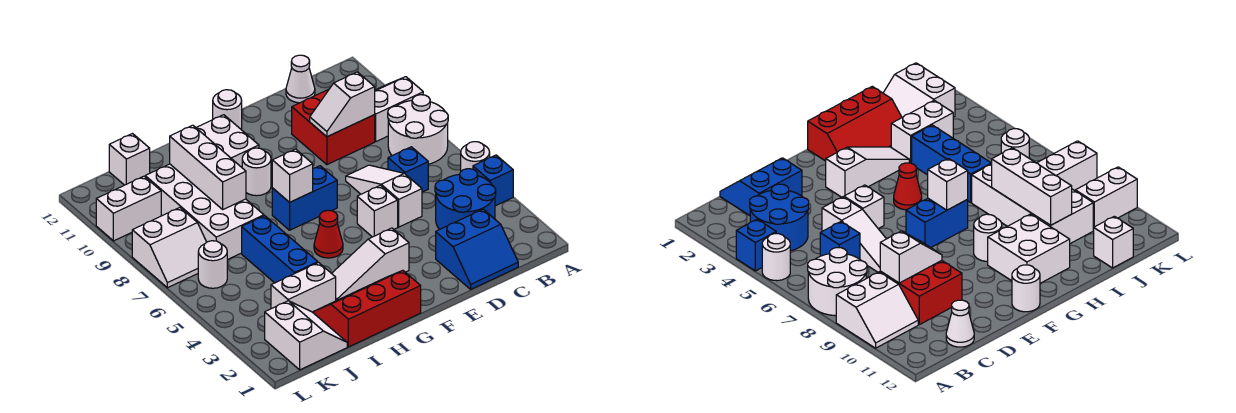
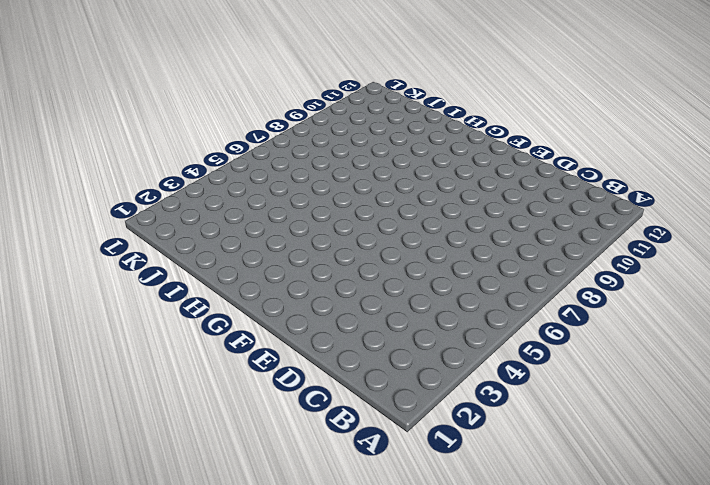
none -> blue 1x1 brick [473,155,513,206]
none -> white 1x1 round brick [461,142,490,171]
none -> white 2x2 round brick [388,95,448,164]

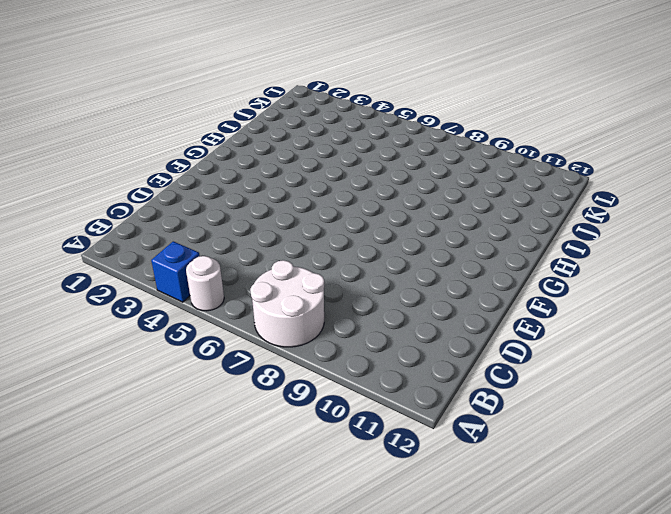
none -> white 2x2 slope [374,77,423,142]
none -> blue 2x2 round brick [435,169,496,230]
none -> blue 2x2 slope [436,209,518,289]

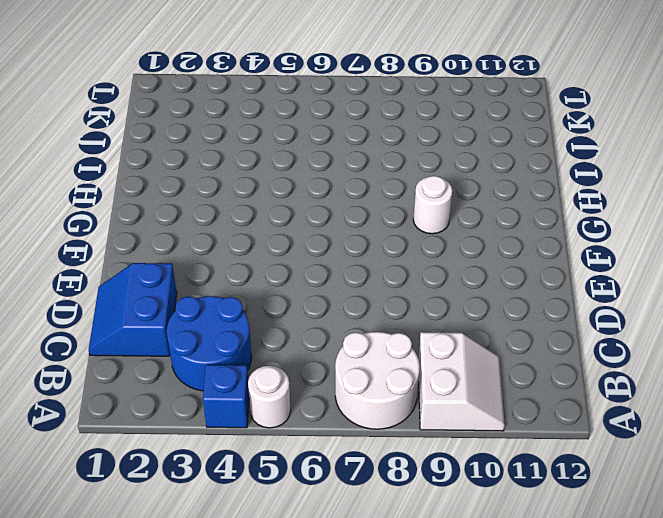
none -> blue 1x1 brick [388,147,428,192]
none -> red 2x2 brick [292,90,375,165]
none -> white 1x1 cone [286,55,315,103]

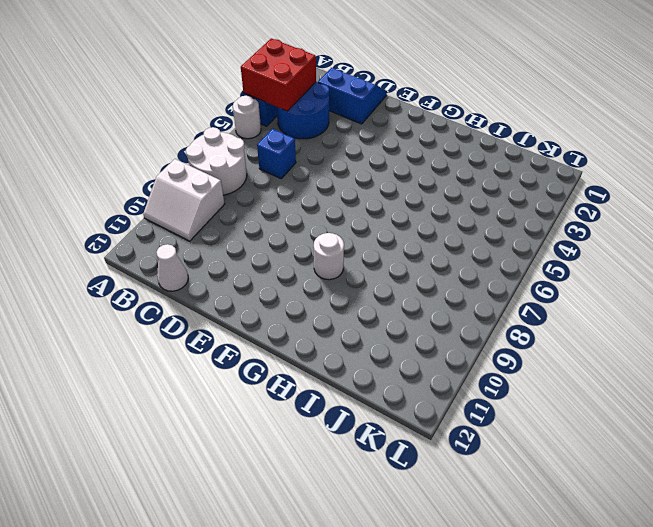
red 2x2 brick [241,38,316,111] -> red 2x2 brick moved to [292,90,375,165]
none -> white 1x3 slope [346,165,422,227]
none -> white 1x1 brick [357,185,398,237]
none -> white 1x3 slope [332,228,409,301]

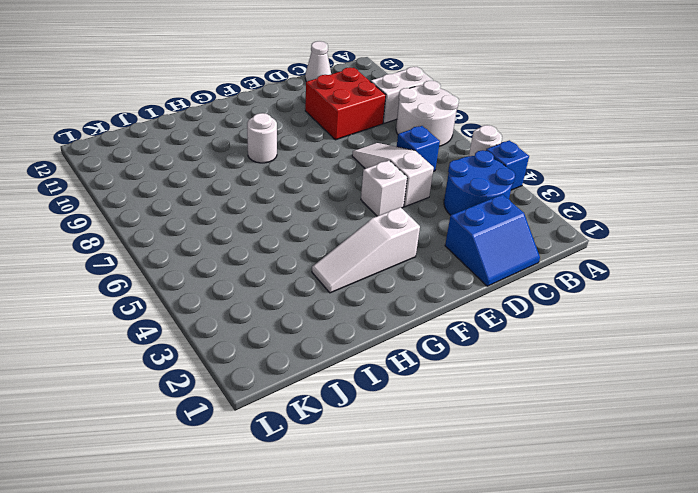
none -> blue 1x2 brick [272,166,337,230]
none -> white 1x1 round brick [213,90,242,129]
none -> red 2x3 slope [313,270,421,347]

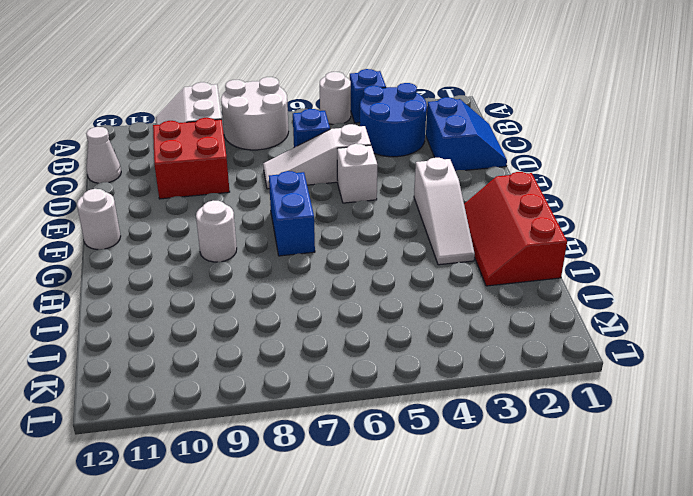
none -> red 1x1 cone [314,210,343,258]
none -> white 2x2 brick [196,115,259,167]
none -> white 1x2 brick [271,263,336,312]

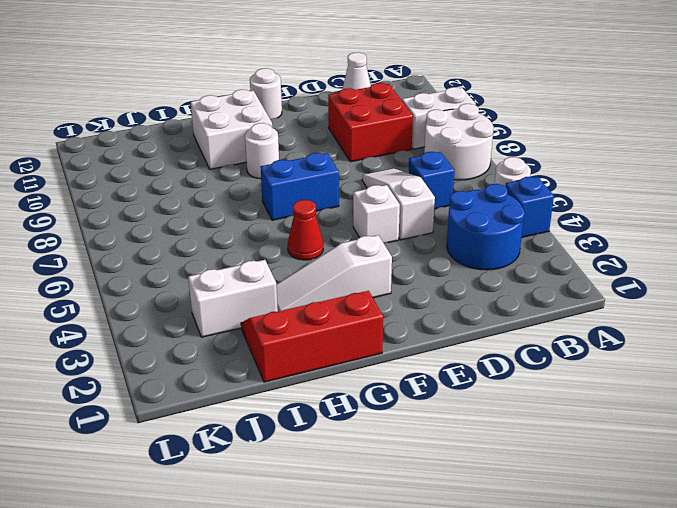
none -> blue 2x2 slope [436,209,518,289]
none -> blue 1x3 brick [242,216,318,283]
none -> white 2x4 brick [145,164,264,260]

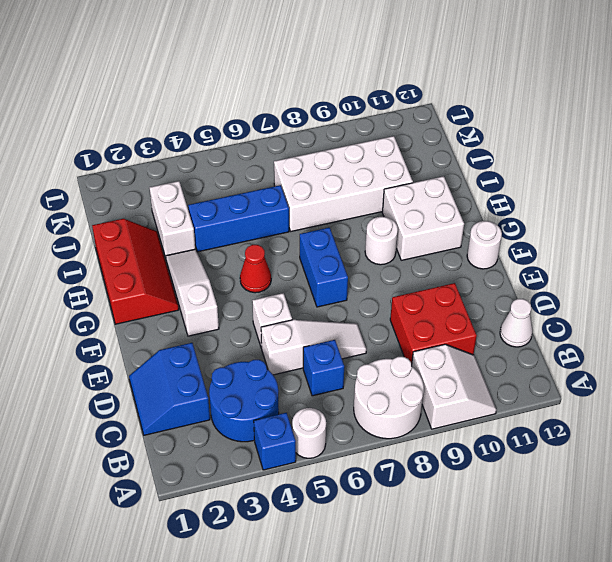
none -> white 2x2 slope [265,301,347,370]
none -> white 1x1 brick [109,134,150,185]
none -> white 1x1 round brick [198,241,227,288]

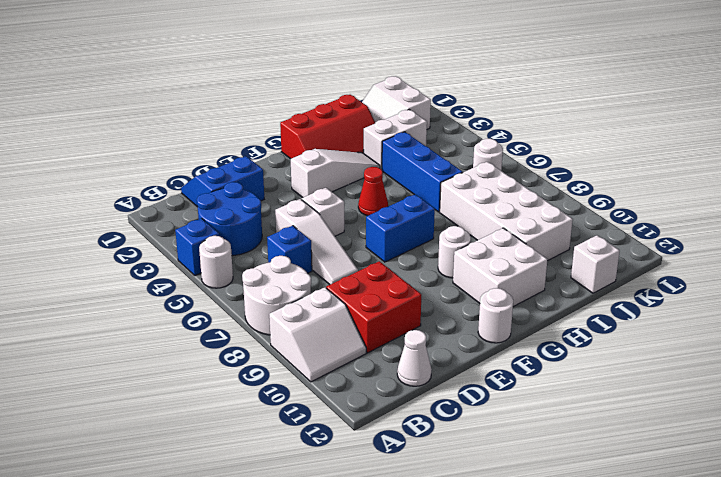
none -> white 2x2 slope [132,208,207,288]
none -> white 1x2 brick [96,176,161,241]
none -> white 1x2 slope [310,72,375,137]

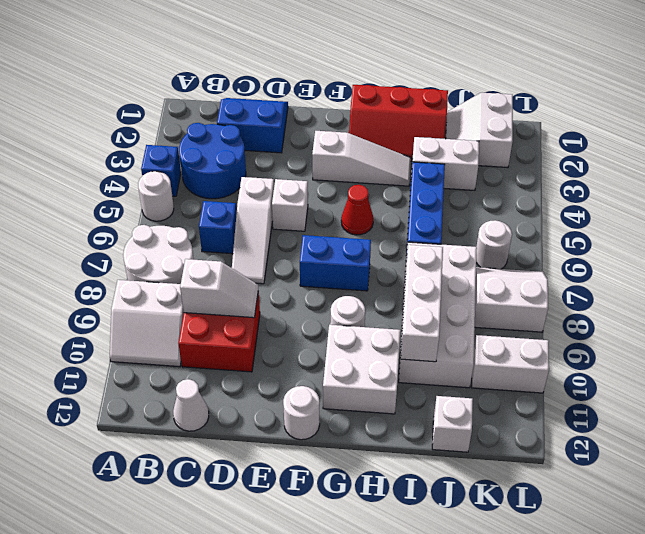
none -> white 1x1 brick [272,149,313,202]

